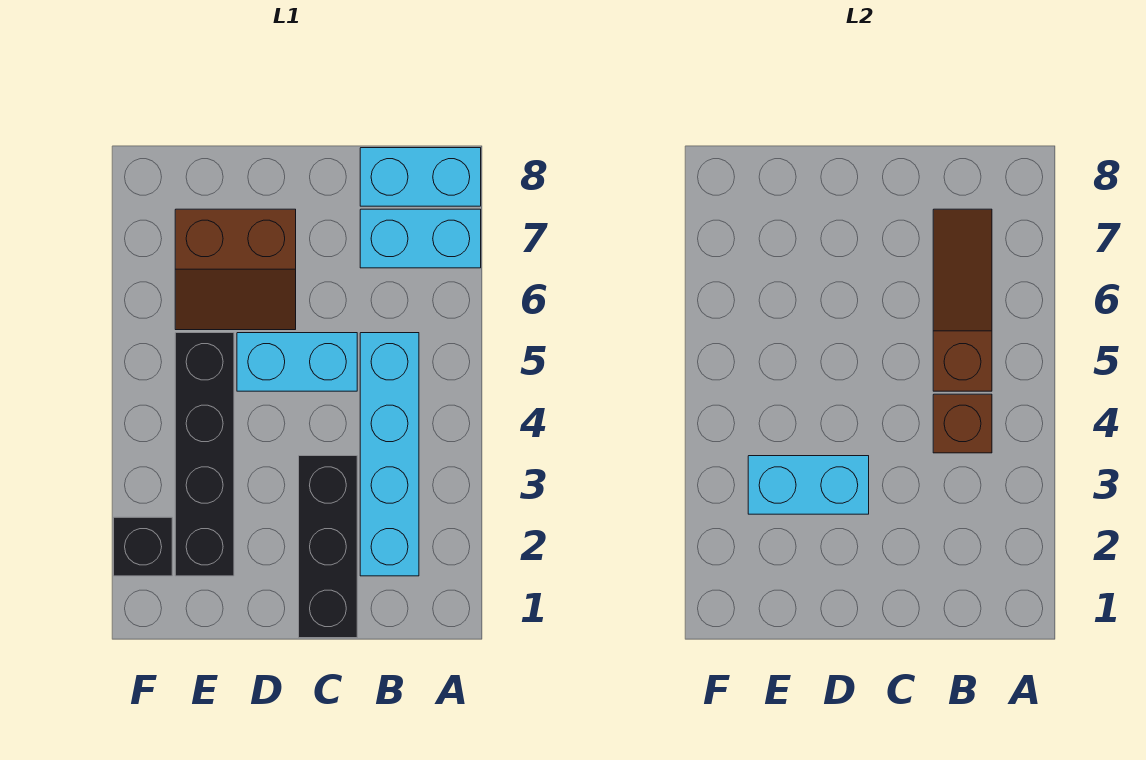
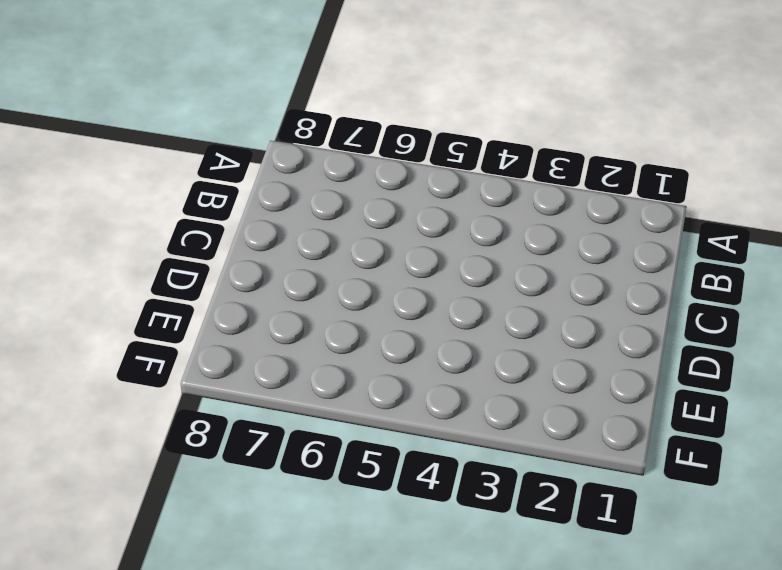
none -> cyan 1x2 brick [360,209,481,268]
none -> cyan 1x2 brick [360,148,481,206]

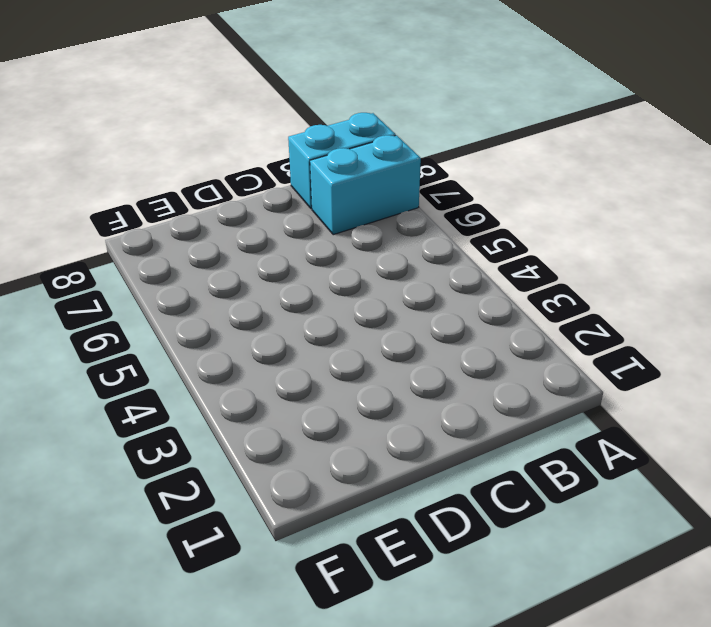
none -> cyan 1x4 brick [360,333,419,576]
none -> black 1x3 brick [299,456,357,638]

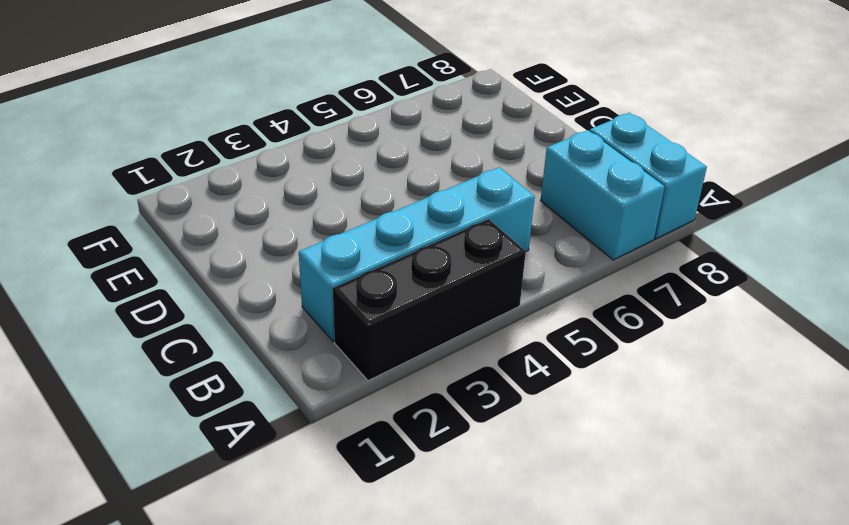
black 1x3 brick [333,219,526,381] -> black 1x3 brick moved to [299,456,357,638]
none -> cyan 1x2 brick [237,333,357,391]
none -> brown 2x2 slope [175,209,296,330]

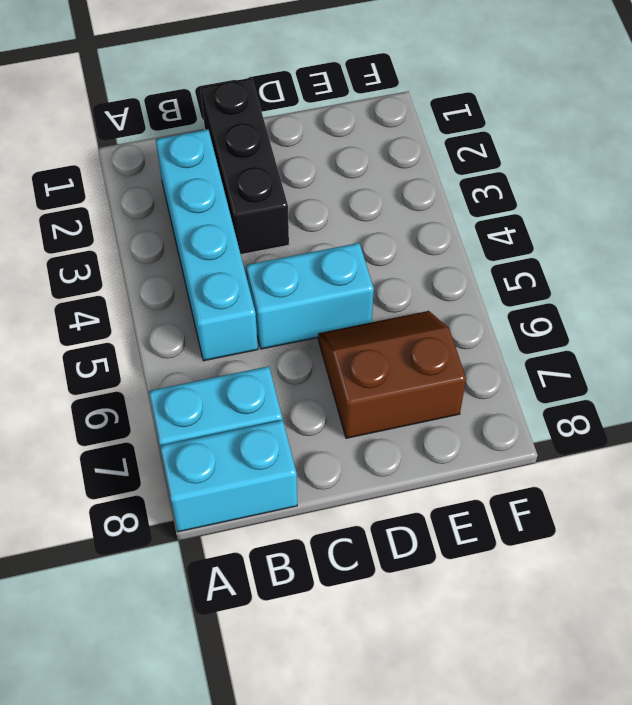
none -> black 1x4 brick [175,333,234,576]
none -> black 1x1 brick [114,517,172,576]

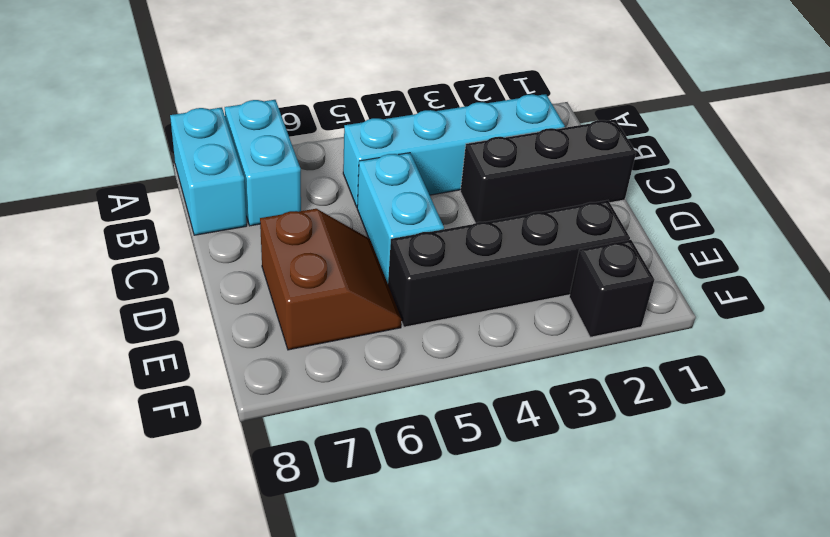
none -> brown 1x1 brick [933,394,992,453]
none -> brown 1x3 slope [933,209,992,391]

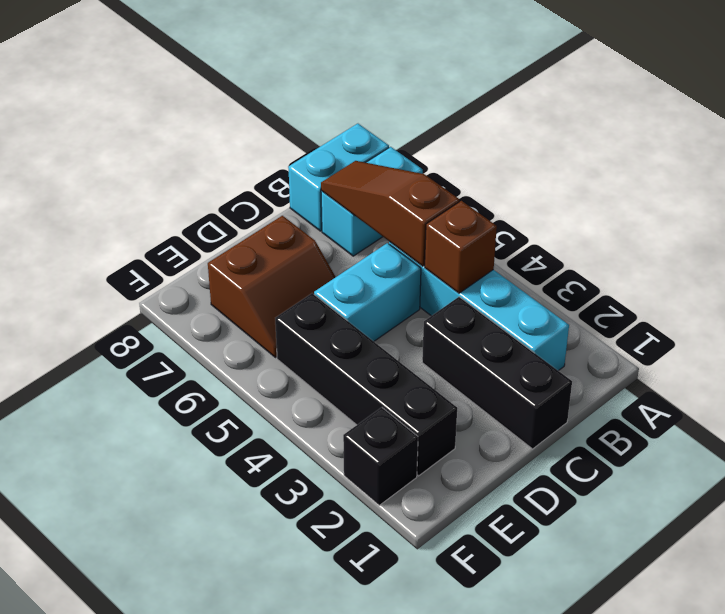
none -> cyan 1x2 brick [748,456,869,514]

